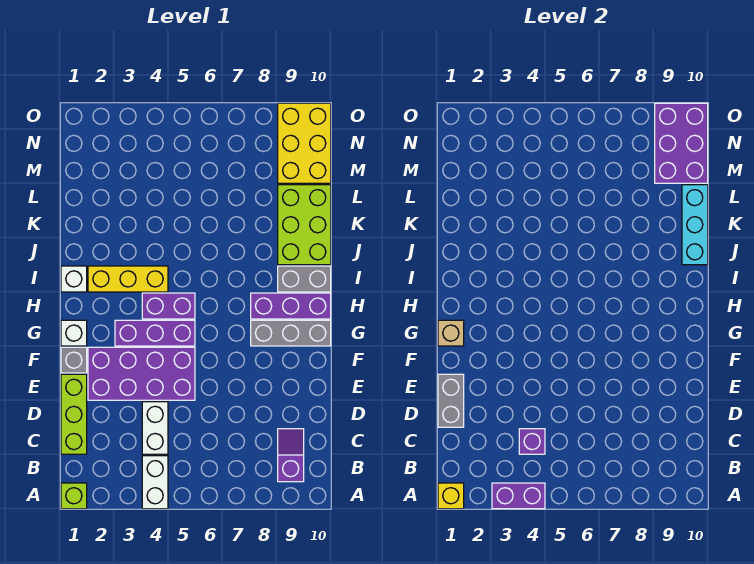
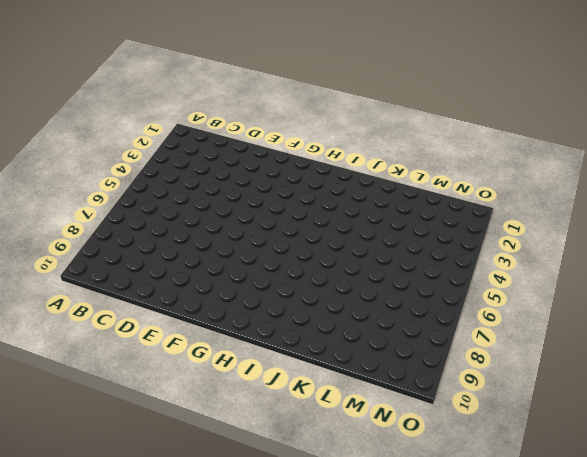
none -> lime 1x1 brick [61,483,87,509]
none -> white 1x2 brick [142,456,168,509]
none -> purple 1x2 slope [278,429,304,482]

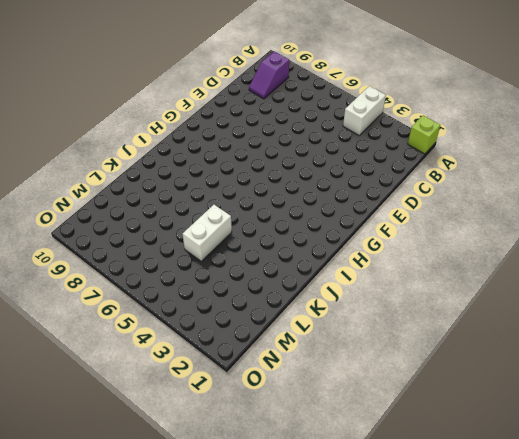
white 1x2 brick [183,205,232,261] -> white 1x2 brick moved to [142,402,168,454]
none -> lime 1x3 brick [61,374,87,454]
none -> purple 2x4 brick [88,347,195,400]
none -> grey 1x1 brick [61,347,87,373]

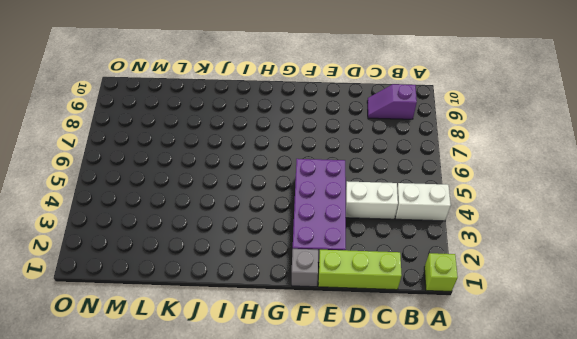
none -> white 1x1 brick [61,320,87,346]
none -> purple 1x3 brick [115,320,195,346]
none -> grey 1x3 brick [251,320,331,346]

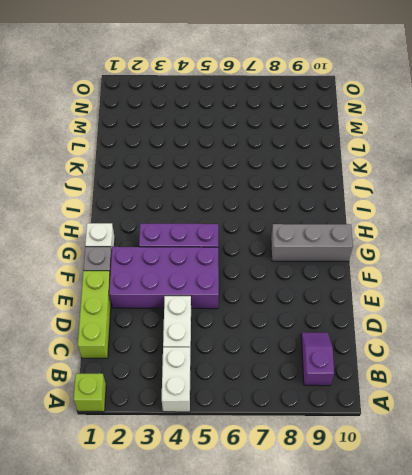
none -> purple 1x2 brick [142,293,195,319]
none -> purple 1x3 brick [251,293,331,319]
none -> white 1x1 brick [61,266,87,292]

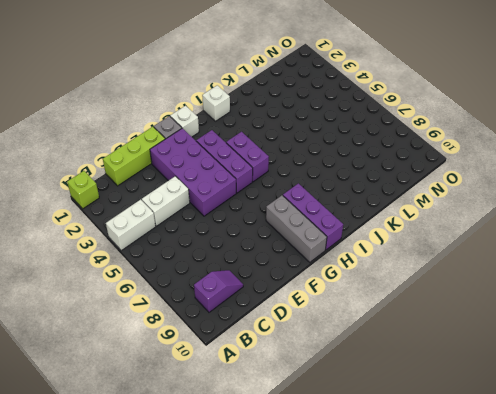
none -> yellow 1x3 brick [88,266,168,292]
none -> grey 1x2 brick [278,266,331,292]
none -> lime 2x3 brick [278,185,331,265]

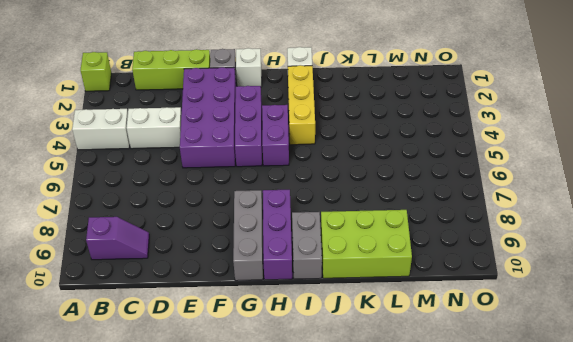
none -> yellow 2x3 brick [278,103,331,183]
none -> yellow 1x1 brick [438,483,464,509]
none -> purple 1x2 brick [492,483,545,509]

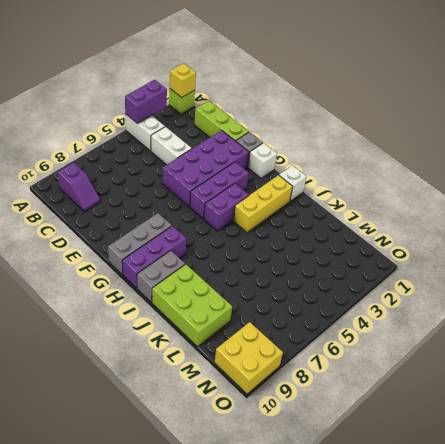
yellow 2x2 brick [215,322,283,394] -> yellow 2x3 brick [278,103,331,183]
none -> purple 1x1 brick [519,429,545,454]
none -> grey 1x2 brick [438,374,464,427]
none -> tan 1x1 brick [438,320,464,346]

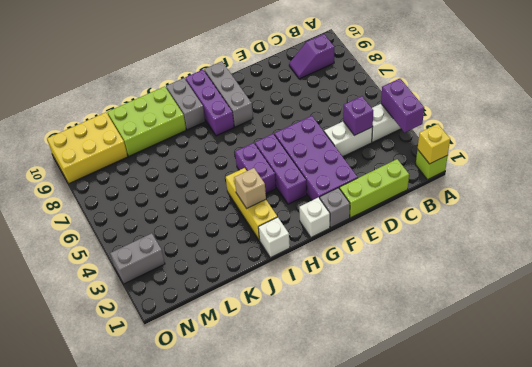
tan 1x1 brick [234,168,266,208] -> tan 1x1 brick moved to [438,320,464,346]
grey 1x2 brick [110,233,165,284] -> grey 1x2 brick moved to [438,374,464,427]
none -> cyan 1x3 brick [682,185,708,265]
none -> purple 2x3 brick [655,103,708,183]

